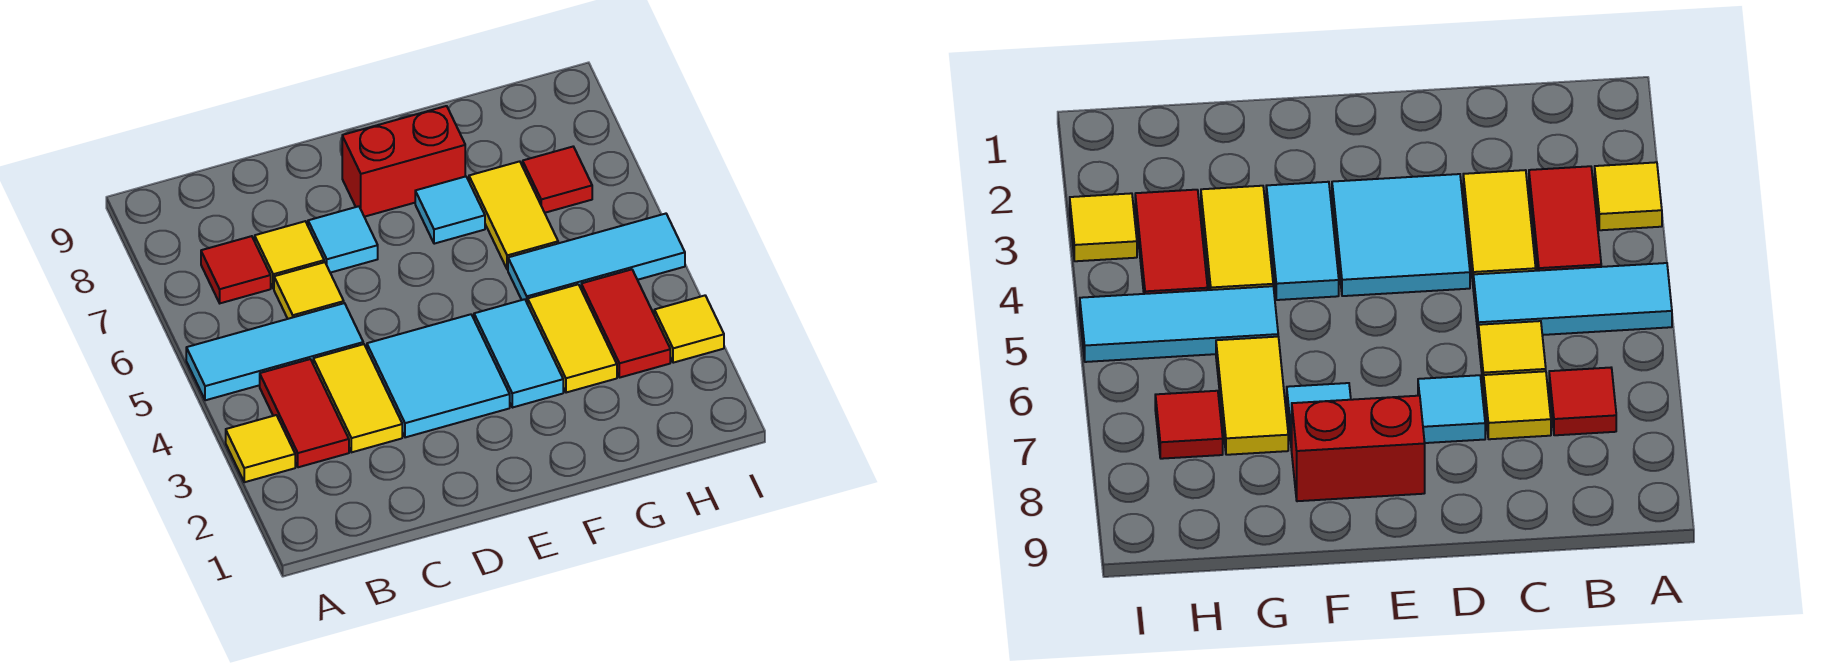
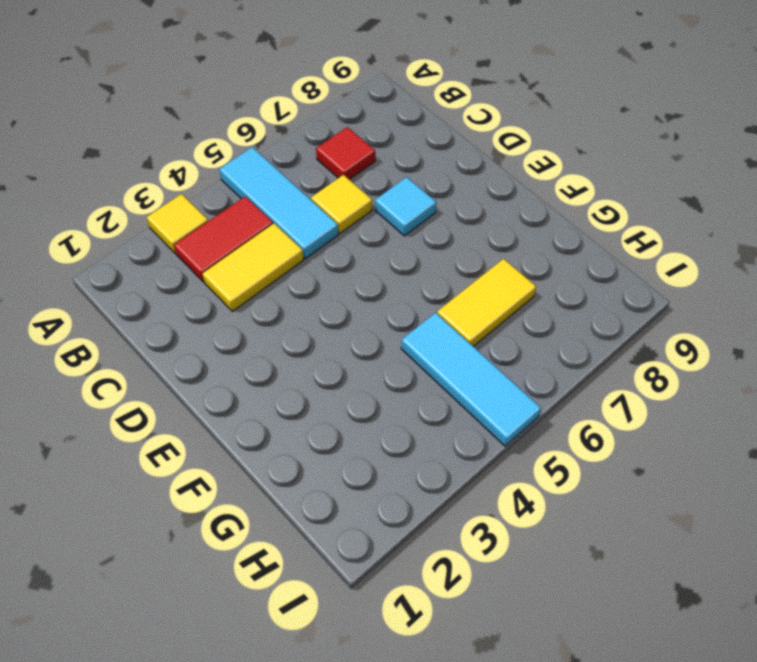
none -> yellow 1x1 tile [255,221,324,289]
none -> cyan 2x2 tile [367,314,510,437]
none -> red 1x2 brick [342,106,465,217]

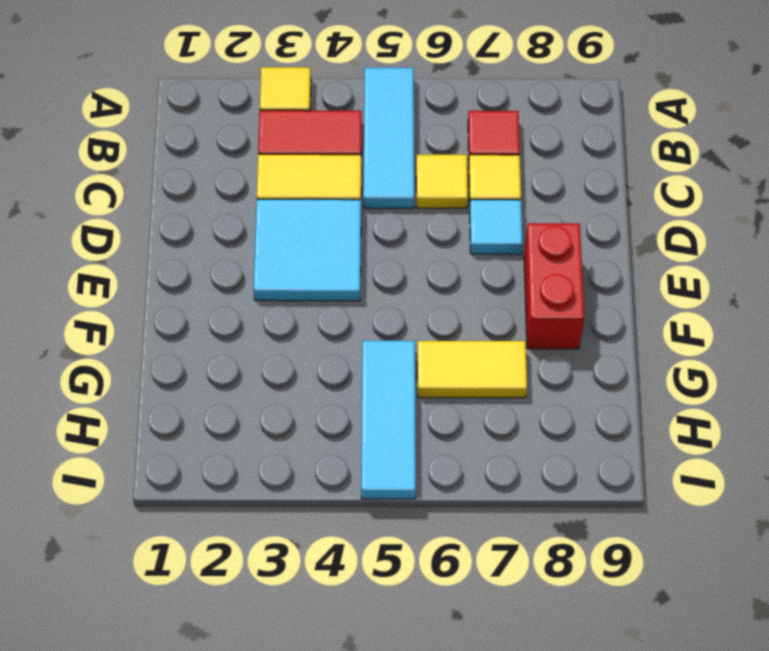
none -> cyan 1x2 tile [474,299,563,408]
none -> cyan 1x1 tile [415,176,485,244]
none -> yellow 1x2 tile [528,284,617,393]

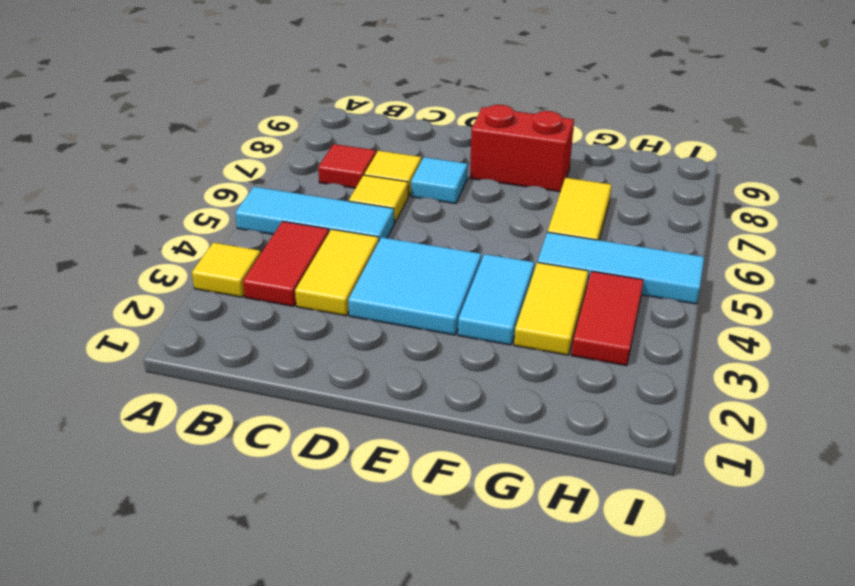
none -> cyan 1x1 tile [415,176,485,244]
none -> red 1x1 tile [523,147,592,213]
none -> yellow 1x1 tile [654,296,724,363]

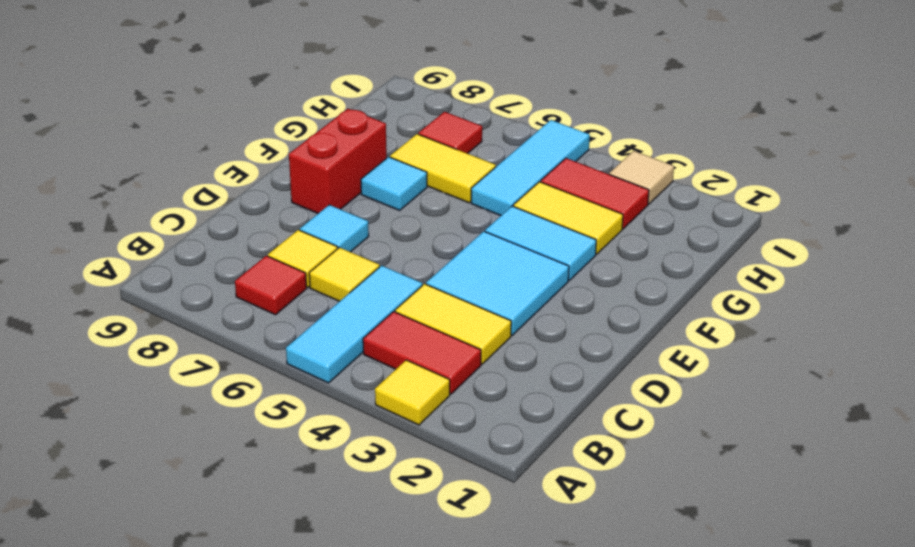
tan 1x1 tile [609,151,674,204] -> yellow 1x1 tile [654,296,724,363]

